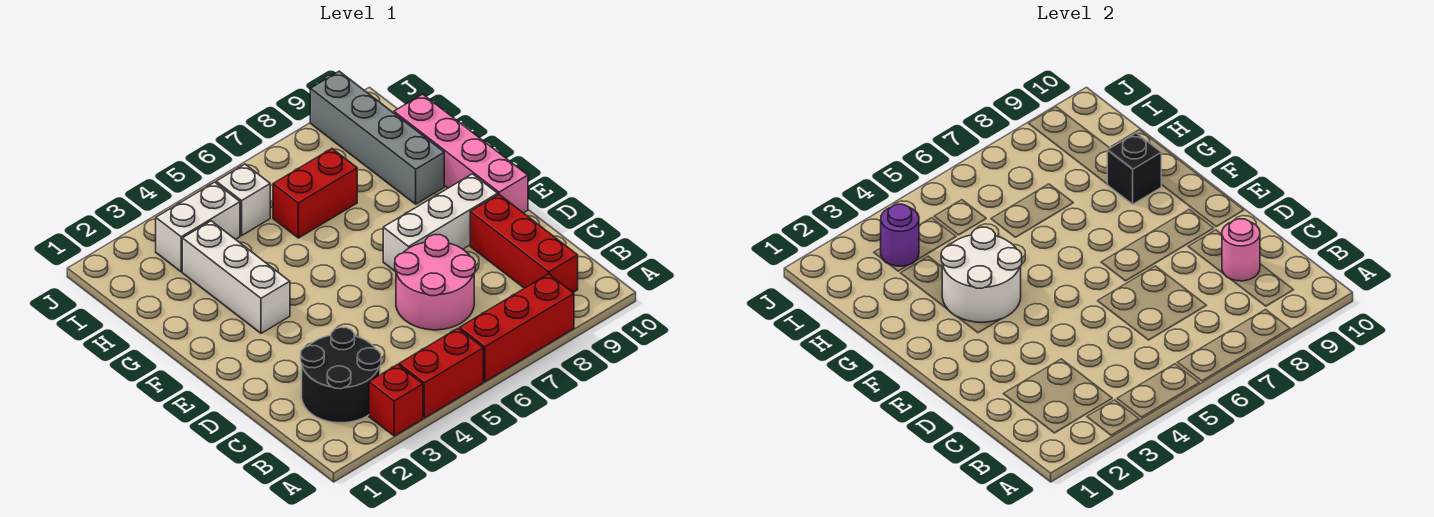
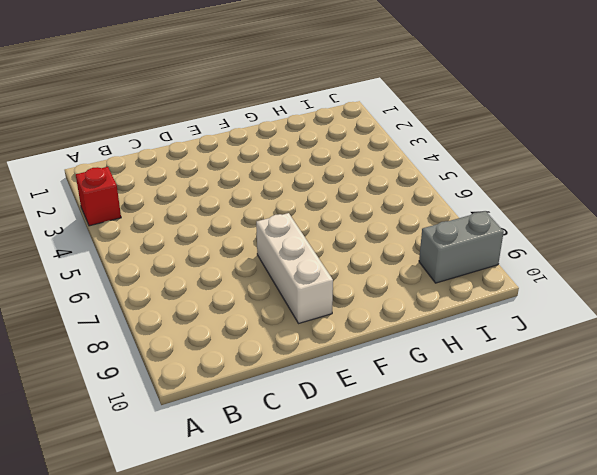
grey 1x2 brick [419,211,504,283] -> grey 1x4 brick [310,71,444,204]
none -> red 1x2 brick [399,329,483,418]
none -> red 1x3 brick [460,274,574,382]
none -> black 2x2 round brick [301,327,381,423]

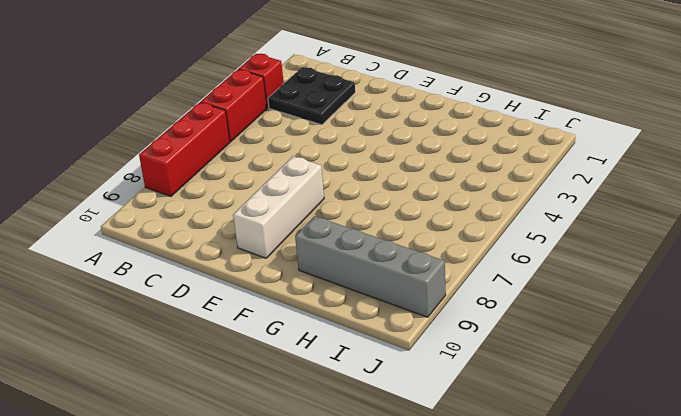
black 2x2 plate [268,67,355,125] -> black 2x2 round brick [301,327,381,423]
none -> red 1x3 brick [470,195,578,292]
none -> pink 2x2 round brick [395,235,475,330]
none -> pink 1x4 brick [394,94,528,213]

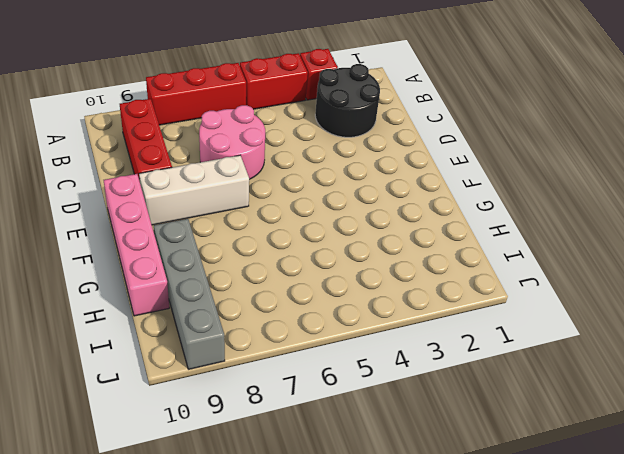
none -> white 1x3 brick [182,221,290,333]
none -> red 1x2 brick [273,149,357,238]
none -> white 1x2 brick [156,182,240,272]

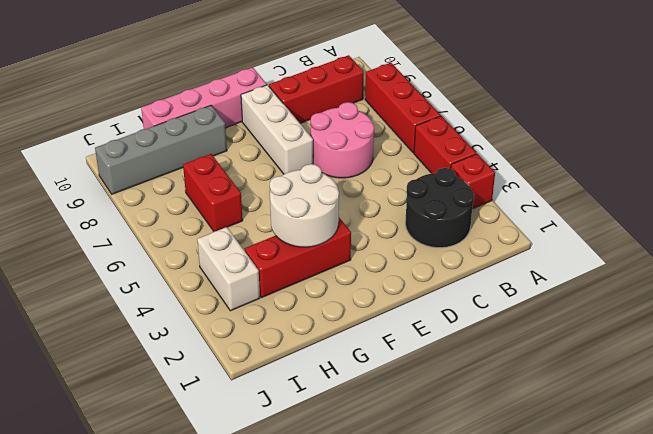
red 1x3 brick [244,218,351,298] -> white 1x3 brick [182,221,290,333]
none -> white 1x1 brick [216,164,270,236]
none -> pink 1x1 round brick [1222,219,1260,281]
none -> black 1x1 brick [1107,133,1161,204]

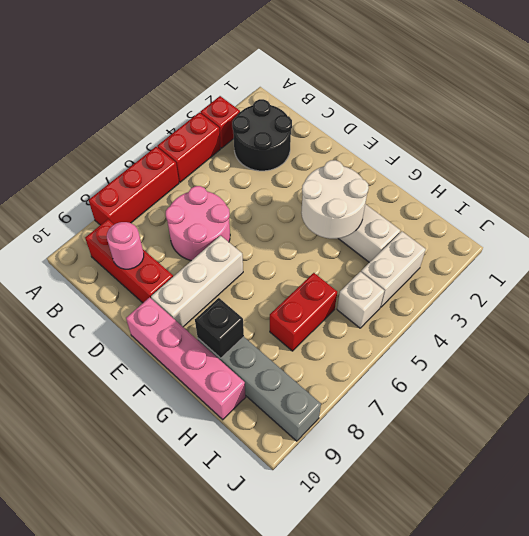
none -> purple 1x1 round brick [881,204,919,266]

